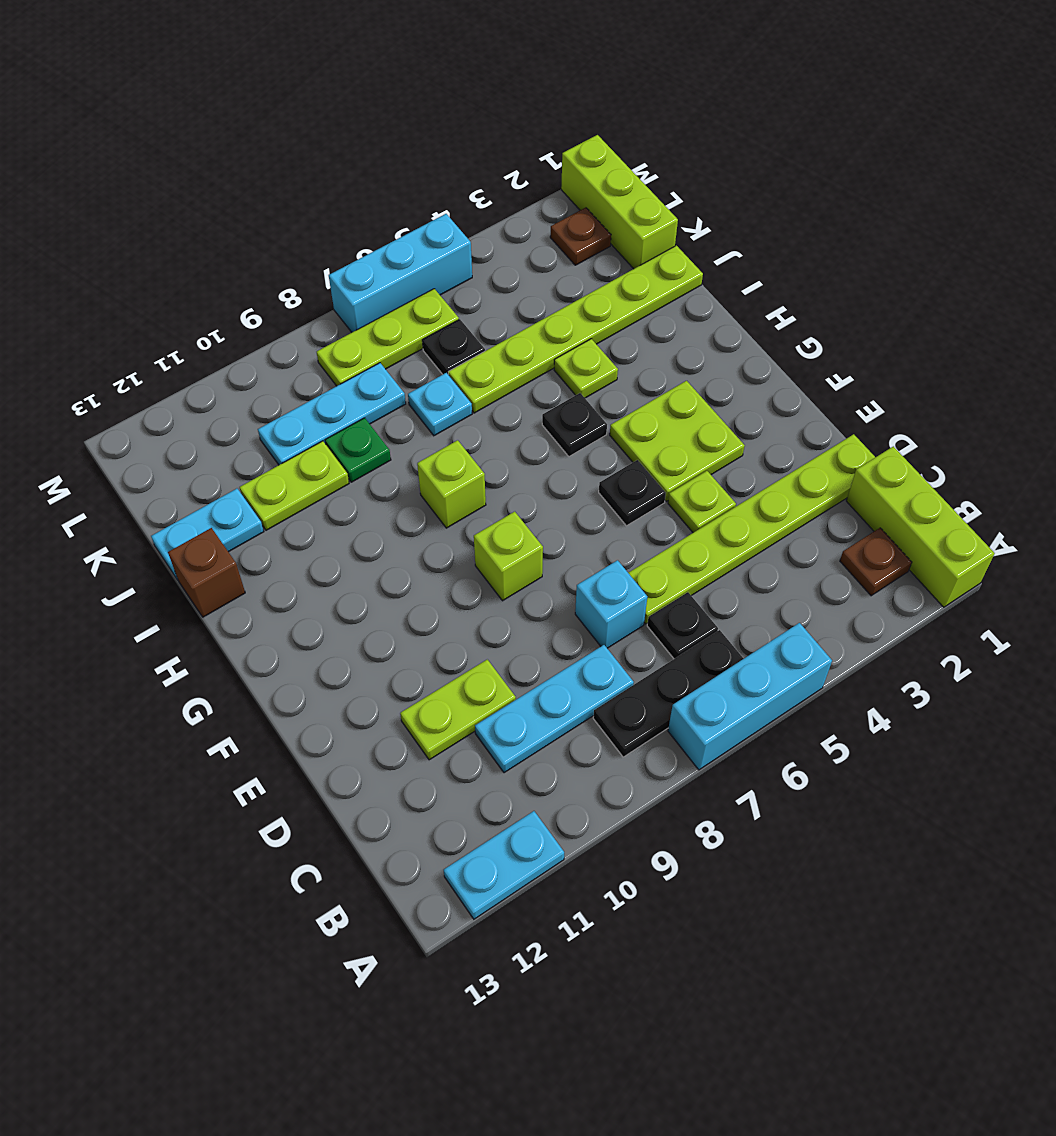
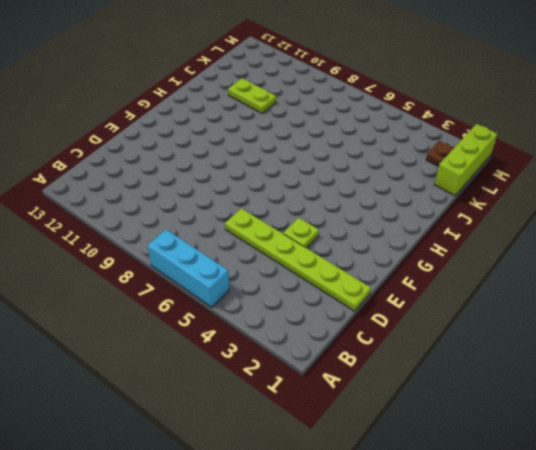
none -> lime 1x3 brick [846,446,995,607]
none -> cyan 1x2 plate [444,811,564,919]
none -> brown 1x1 plate [840,528,912,596]

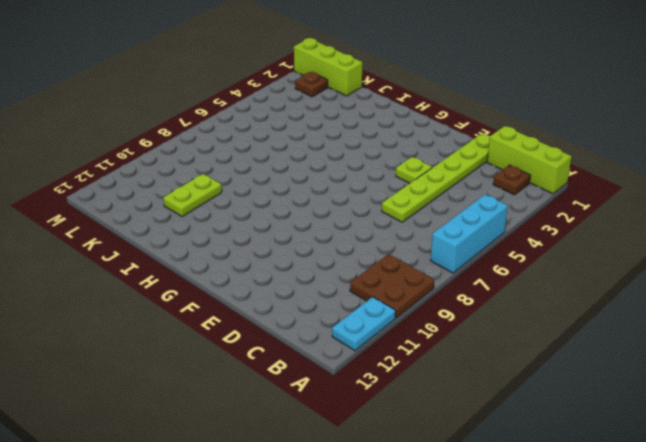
brown 2x2 plate [350,254,434,318] -> none
none -> black 1x3 plate [593,630,744,757]
none -> black 1x1 plate [647,592,718,659]
none -> cyan 1x3 plate [475,645,634,773]

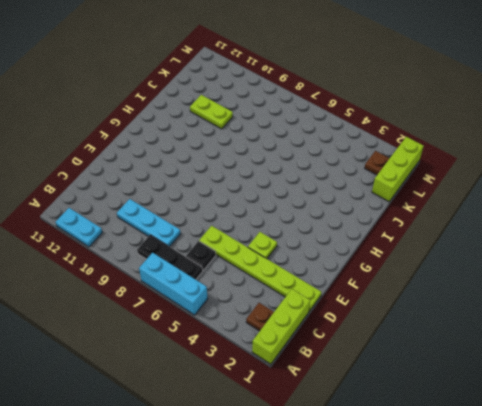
none -> cyan 1x1 brick [575,560,647,648]
none -> lime 1x2 plate [400,660,516,760]
none -> lime 2x2 plate [610,381,745,502]

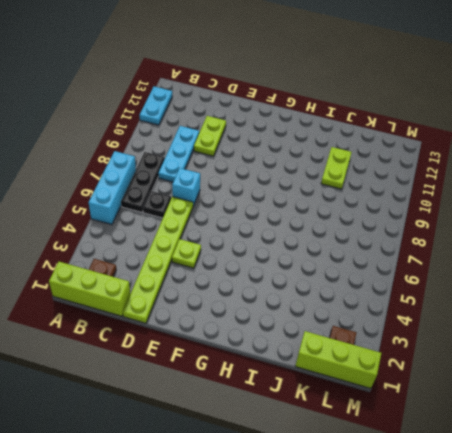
none -> lime 2x2 plate [610,381,745,502]
none -> black 1x1 plate [599,460,666,526]
none -> lime 1x1 brick [474,512,543,601]

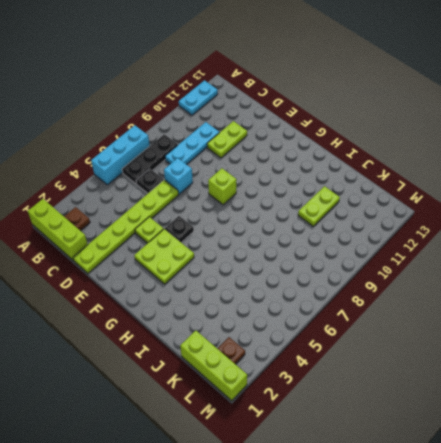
none -> black 1x1 plate [542,393,607,456]
none -> lime 1x1 brick [417,440,486,528]
none -> lime 1x1 plate [554,339,618,398]

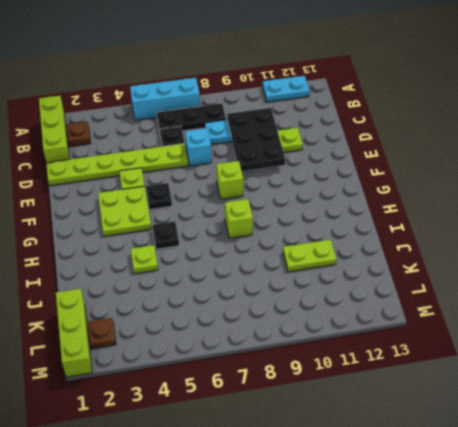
black 2x3 plate [227,108,285,171] -> none
none -> brown 1x1 brick [168,528,245,617]
none -> lime 1x6 plate [448,246,703,413]
none -> cyan 1x1 plate [408,373,472,436]

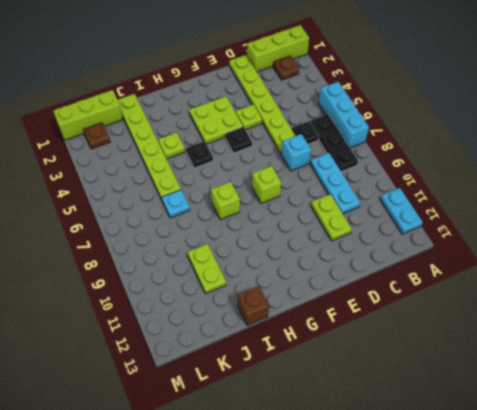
none -> green 1x1 plate [325,418,391,482]
none -> cyan 1x2 plate [151,489,264,580]
none -> black 1x1 plate [422,319,485,375]

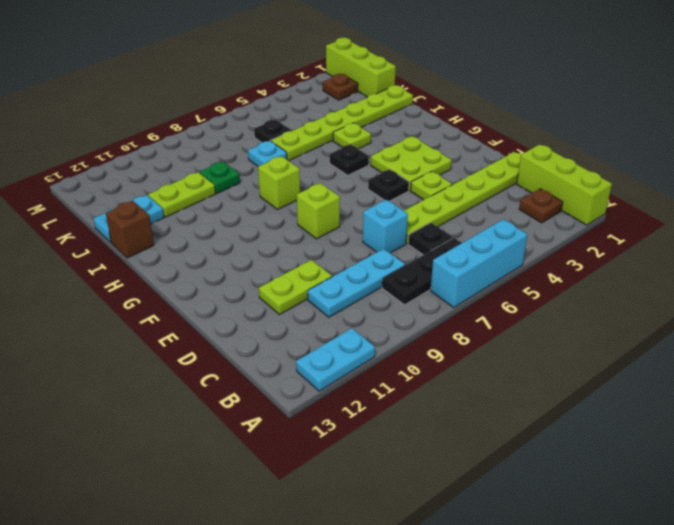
none -> cyan 1x3 plate [258,363,406,465]
none -> lime 1x3 plate [317,289,459,386]
none -> cyan 1x3 brick [329,214,472,332]

